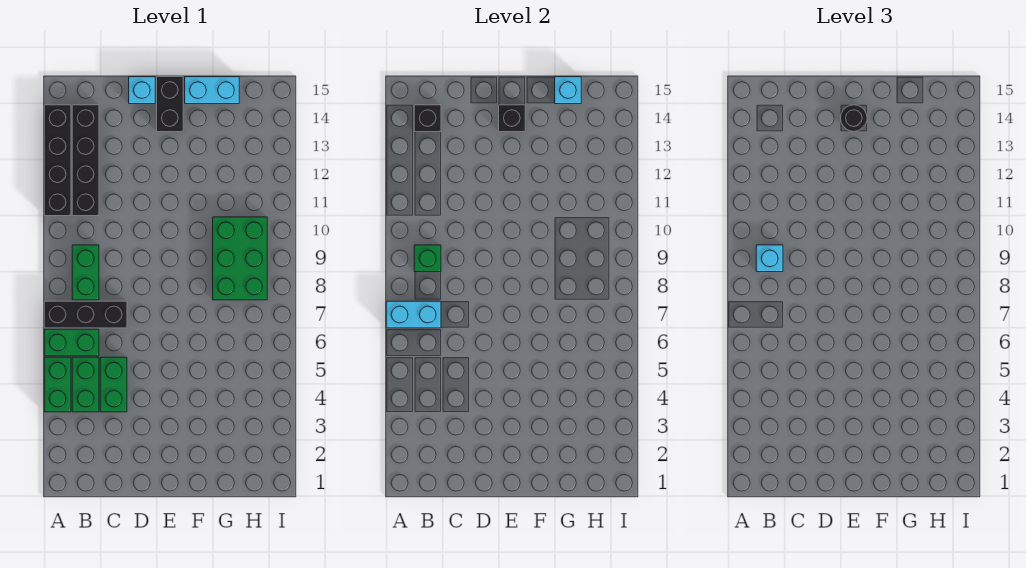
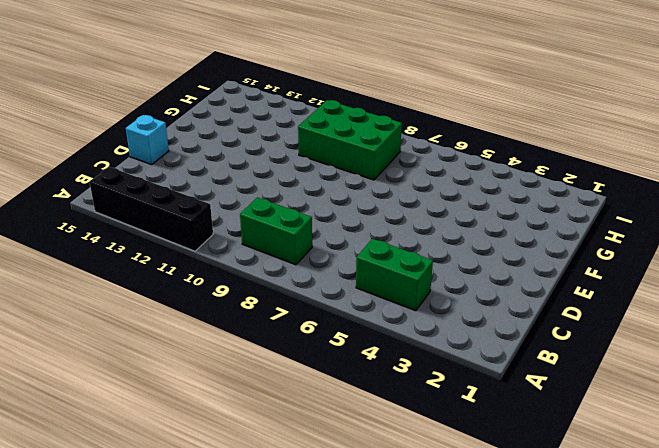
none -> green 1x2 brick [44,357,71,412]
none -> green 1x2 brick [44,329,99,356]
none -> black 1x3 brick [44,301,127,328]

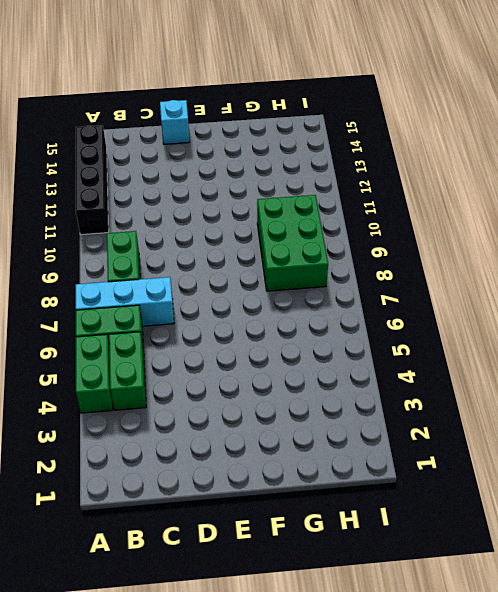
cyan 1x3 brick [76,277,174,326] -> black 1x3 brick [44,301,127,328]
none -> black 1x4 brick [72,105,99,216]
none -> green 1x2 brick [100,357,127,412]
none -> black 1x2 brick [157,77,183,132]

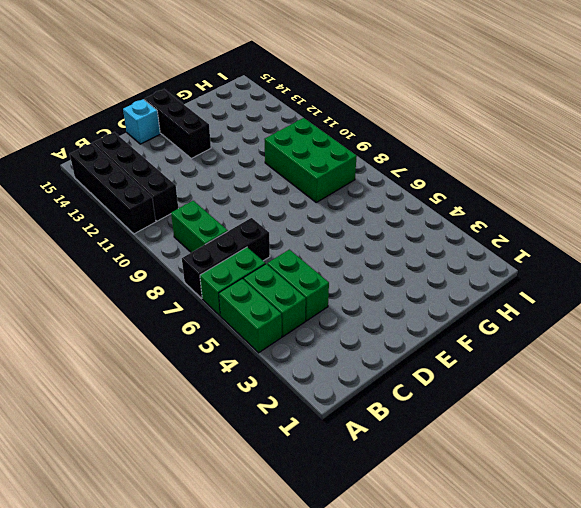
black 1x3 brick [144,89,211,158] -> black 1x2 brick [157,77,183,132]
none -> cyan 1x2 brick [185,77,239,104]
none -> cyan 1x2 brick [386,301,441,328]
none -> green 1x1 brick [414,245,441,272]

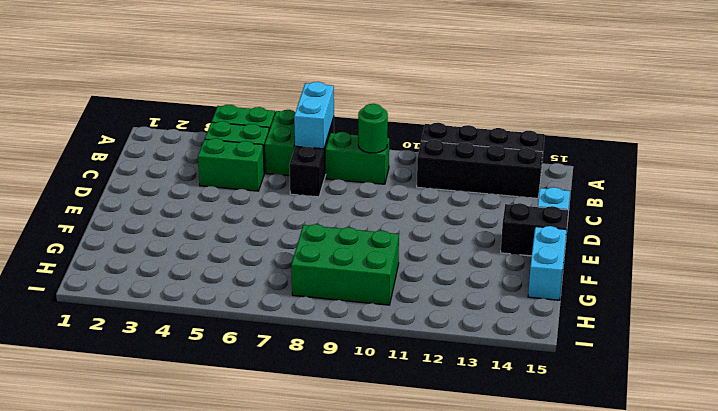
green 1x1 round brick [358,104,388,153] -> green 1x1 brick [414,245,441,272]
none -> black 1x1 brick [414,105,441,132]
none -> black 1x1 brick [499,105,525,132]
none -> cyan 1x1 brick [555,77,581,104]

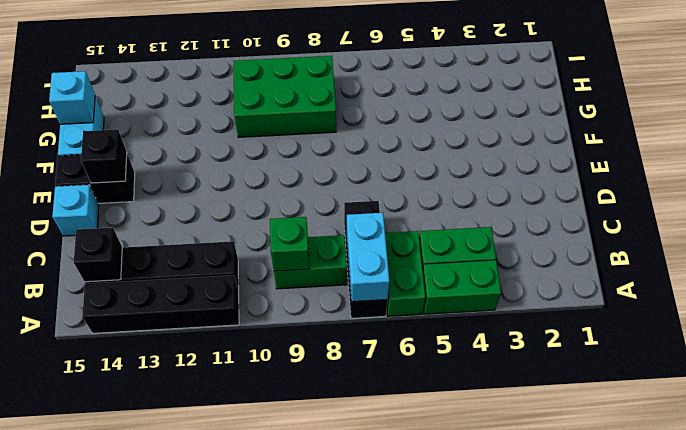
none -> green 1x2 brick [100,357,127,412]
none -> cyan 1x1 brick [756,245,783,272]
none -> black 1x1 round brick [841,105,867,132]

